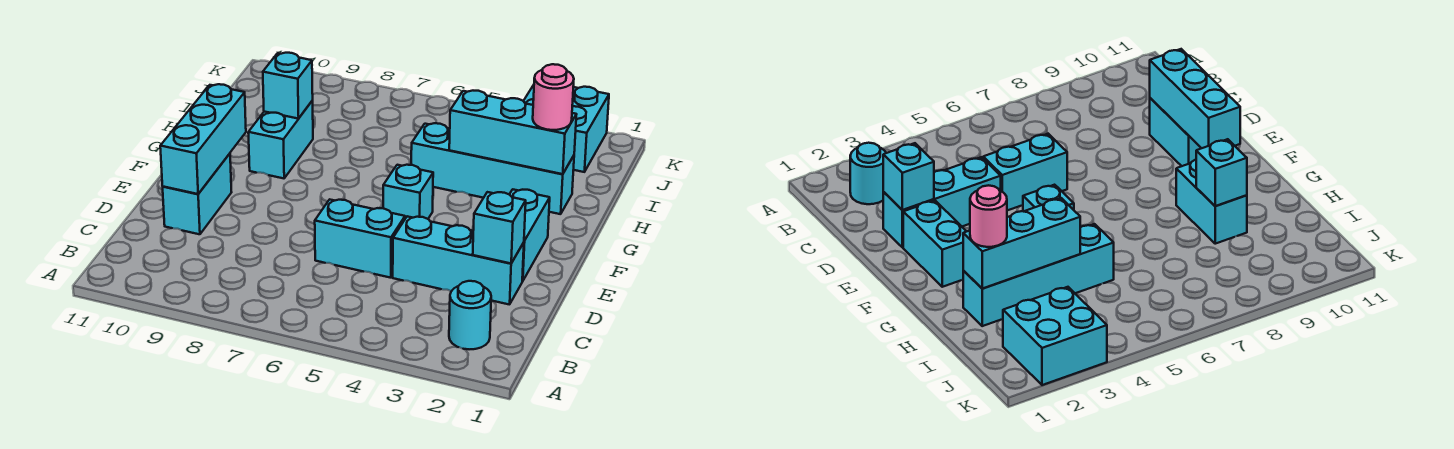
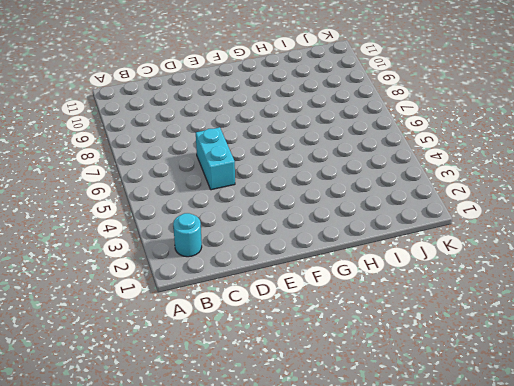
none -> cyan 1x3 brick [393,216,524,305]
none -> cyan 1x2 brick [163,154,232,234]
none -> cyan 1x2 brick [509,189,550,281]

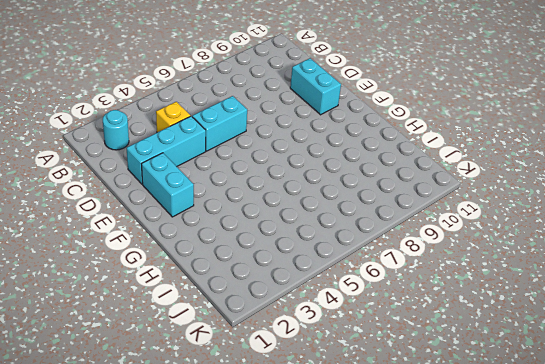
yellow 1x1 brick [156,102,191,132] -> none
none -> cyan 1x1 brick [383,165,433,219]
none -> cyan 1x2 brick [248,101,313,178]
none -> cyan 1x4 brick [411,123,574,214]

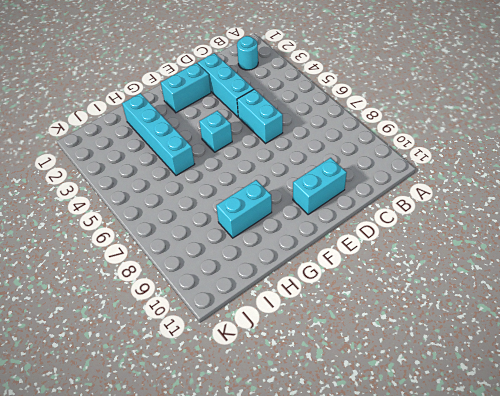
none -> cyan 2x2 brick [524,85,609,172]
none -> cyan 1x1 brick [473,192,526,263]
none -> cyan 1x3 brick [160,84,246,194]

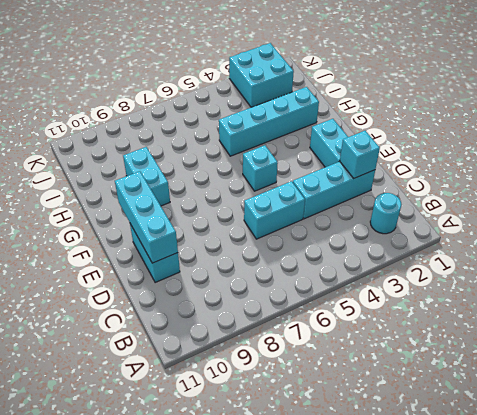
none -> cyan 1x3 brick [449,91,576,174]
none -> cyan 1x1 brick [263,53,313,119]
none -> pink 1x1 round brick [533,64,574,130]

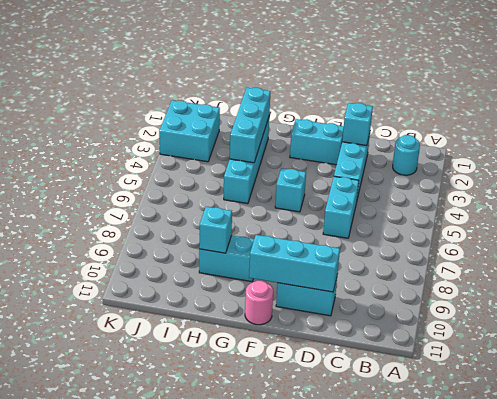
pink 1x1 round brick [245,281,273,325] -> pink 1x1 round brick moved to [533,64,574,130]

